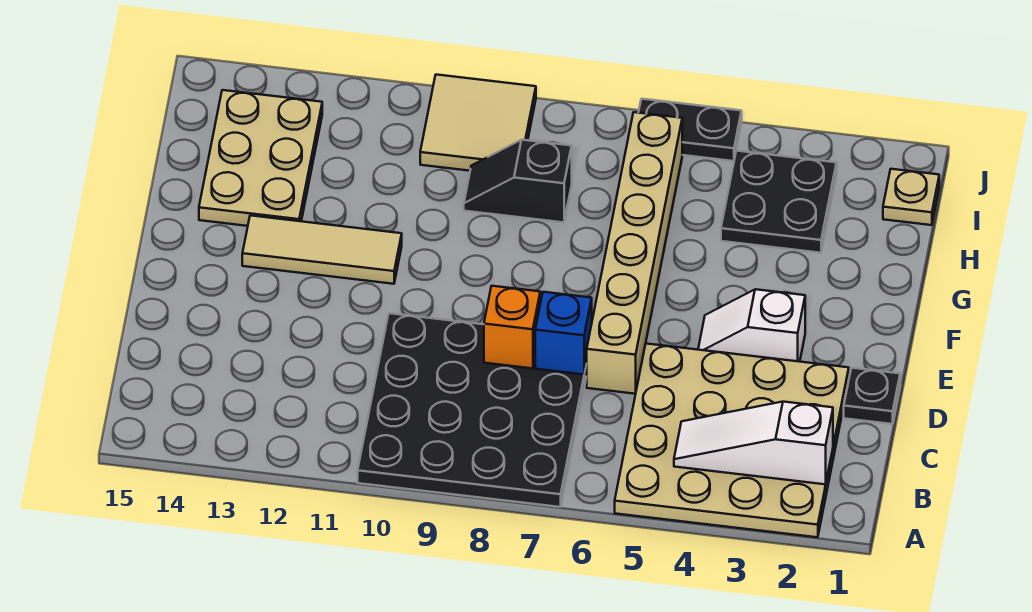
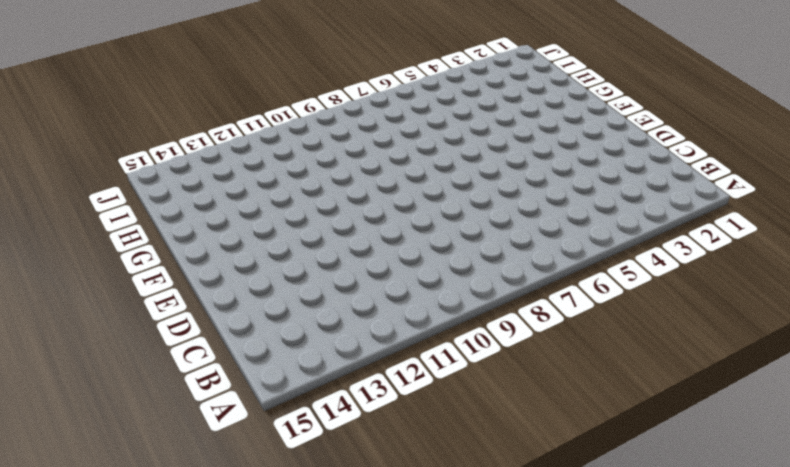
none -> tan 4x4 plate [615,344,849,537]
none -> black 4x4 plate [358,313,587,507]
none -> black 1x1 plate [844,368,900,424]

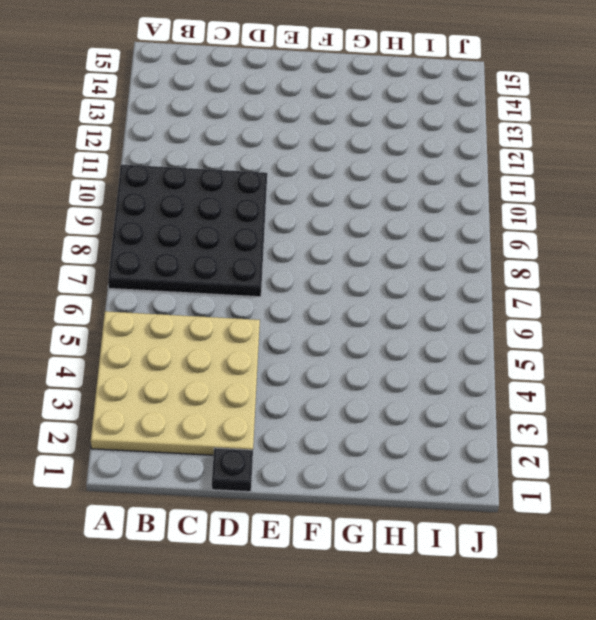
none -> tan 1x6 brick [587,112,682,394]
none -> white 1x2 slope [698,289,805,362]
none -> tan 1x3 tile [242,215,402,284]

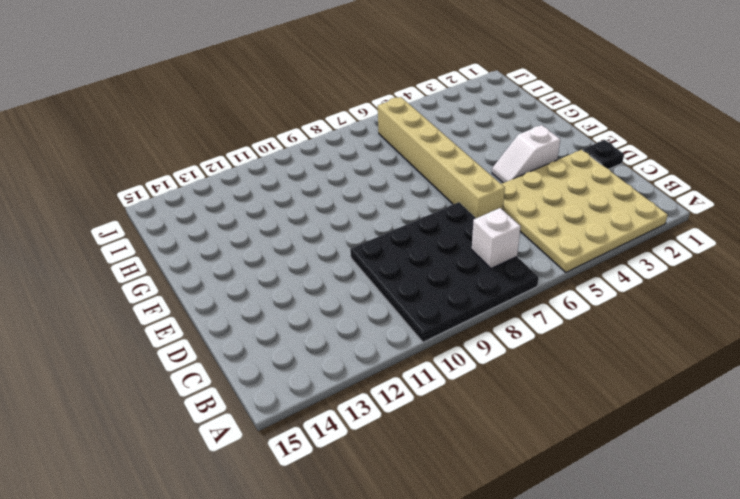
white 1x1 brick [472,208,521,268] -> none
none -> tan 1x3 tile [242,215,402,284]
none -> tan 2x3 plate [199,90,322,226]
none -> black 2x2 plate [721,151,837,253]

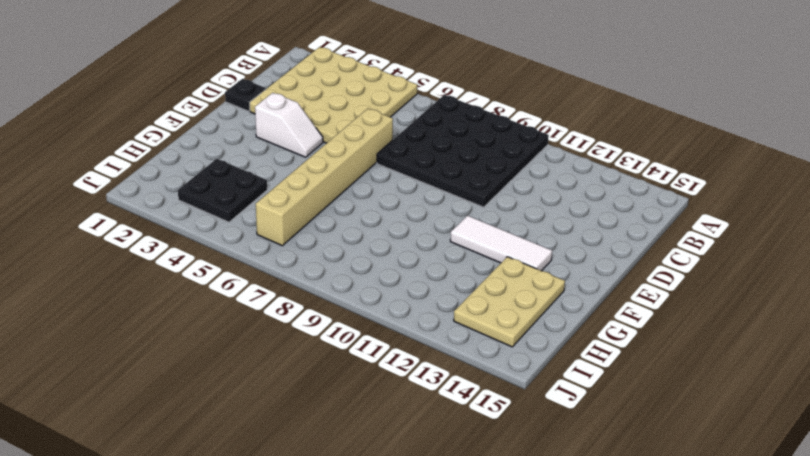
white 1x3 tile [450,215,552,271] -> tan 1x3 tile [242,215,402,284]
none -> black 1x2 slope [464,140,572,222]
none -> tan 1x1 plate [883,169,939,225]
none -> tan 2x2 tile [420,75,536,171]

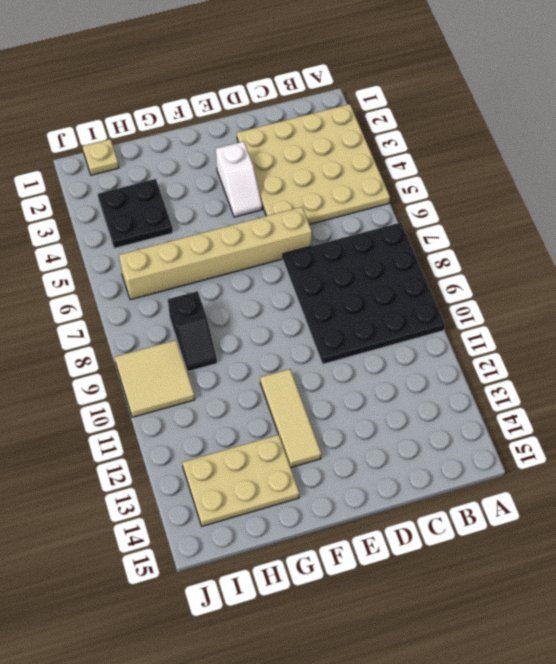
none -> black 1x1 plate [844,368,900,424]
none -> black 1x2 plate [638,99,742,161]
none -> white 1x3 slope [674,402,833,484]

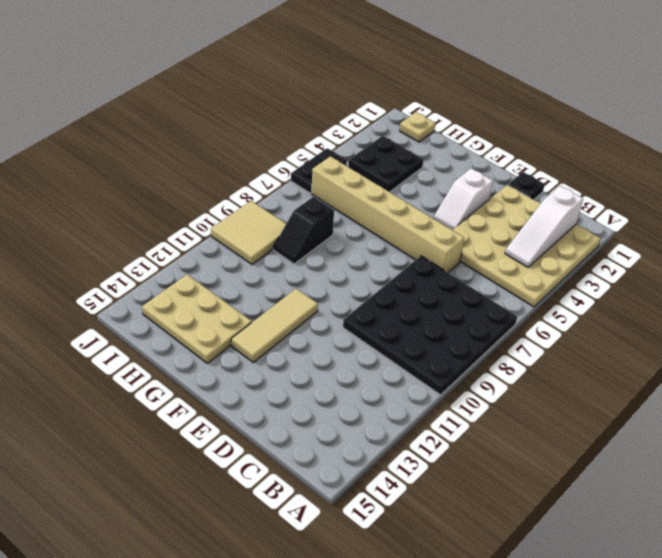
none -> blue 1x1 brick [535,292,592,375]
none -> orange 1x1 brick [484,286,540,368]

